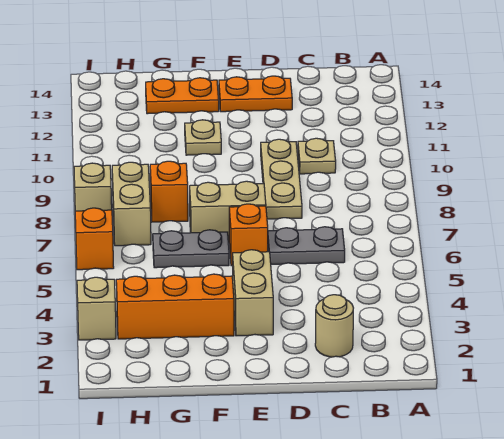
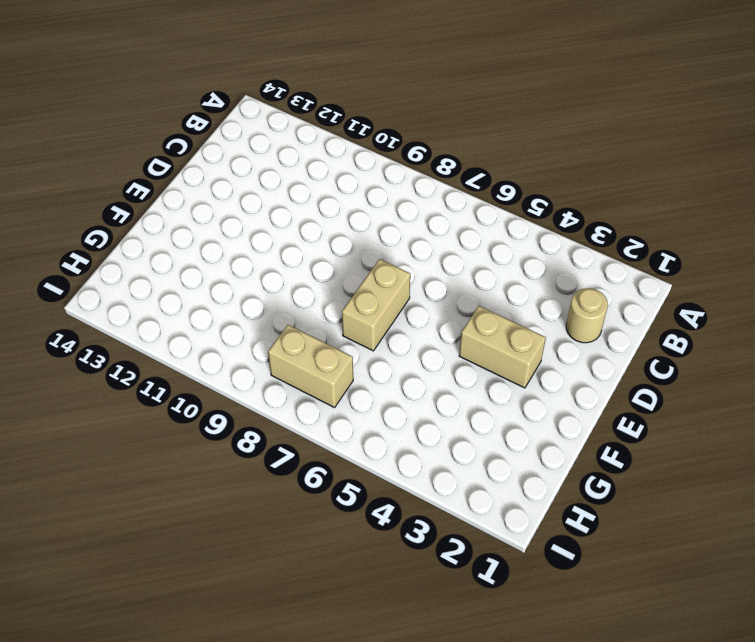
none -> grey 1x2 plate [268,227,345,264]
none -> tan 1x1 plate [298,138,336,174]
none -> tan 1x3 plate [261,139,302,219]

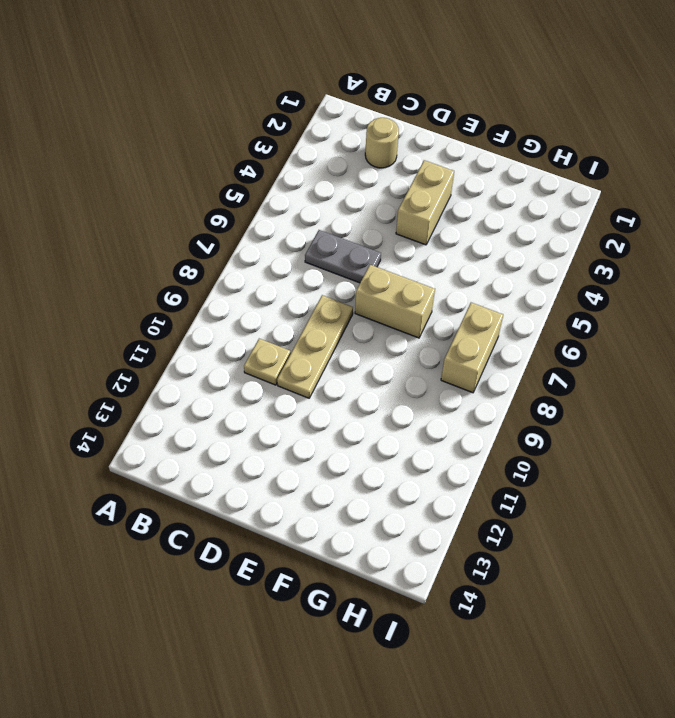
none -> orange 1x2 plate [219,76,292,112]
none -> orange 1x1 brick [229,204,268,266]
none -> orange 1x3 brick [116,274,234,339]

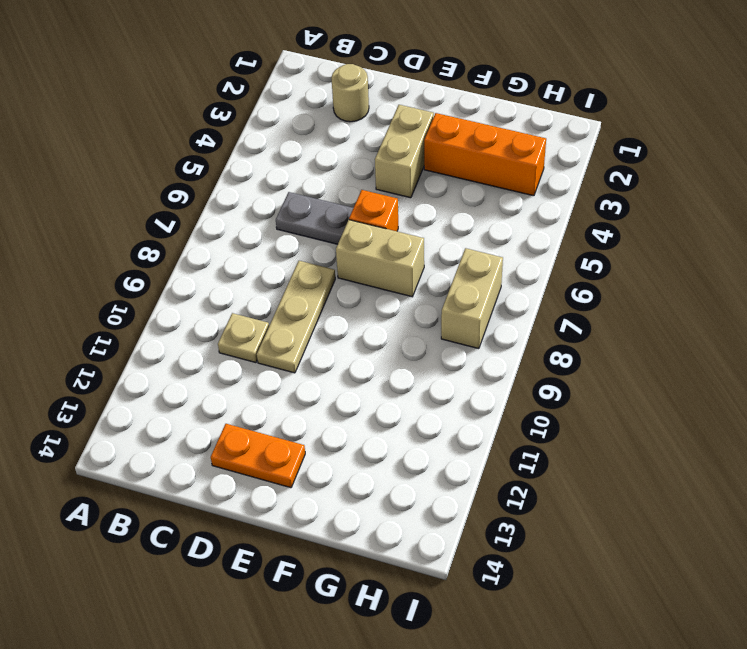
none -> grey 1x2 plate [153,230,229,268]
none -> tan 1x1 plate [185,120,221,155]
none -> orange 1x2 plate [146,78,219,114]

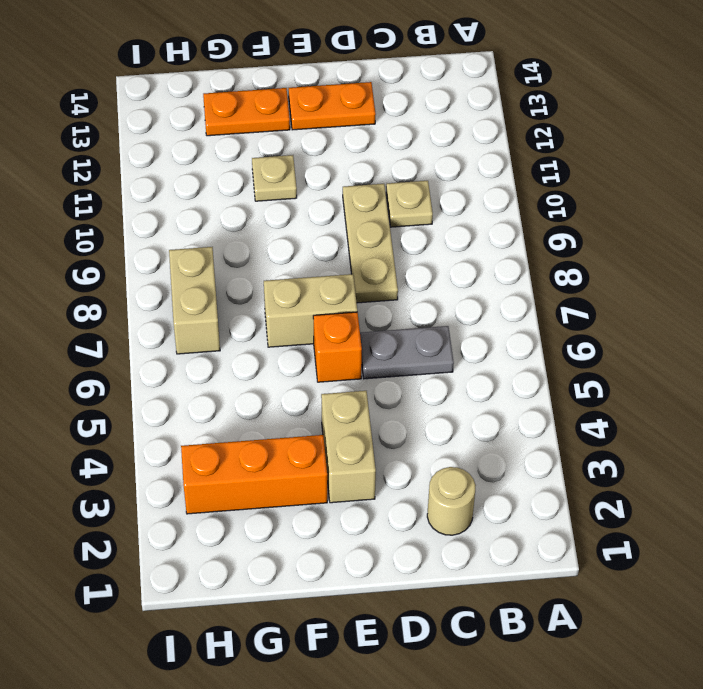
none -> grey 1x2 plate [153,230,229,268]
none -> orange 1x1 brick [150,161,188,222]
none -> tan 1x1 brick [77,277,116,340]

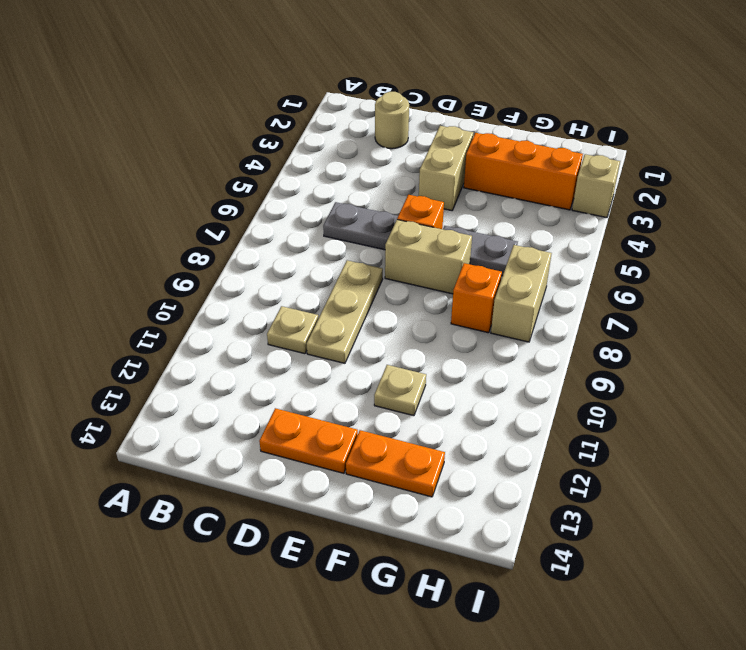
none -> orange 1x1 brick [75,208,114,270]
none -> tan 1x1 brick [74,163,112,211]

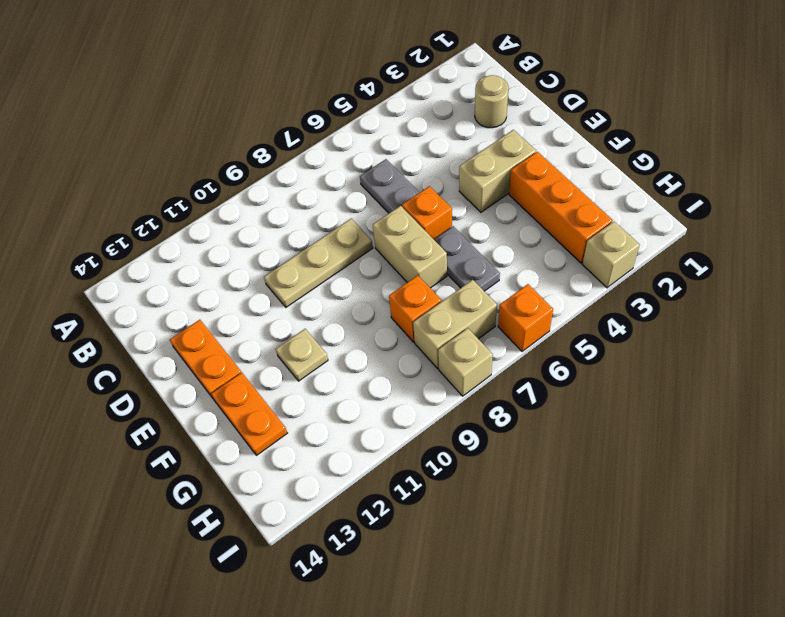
none -> tan 1x1 plate [298,138,336,174]

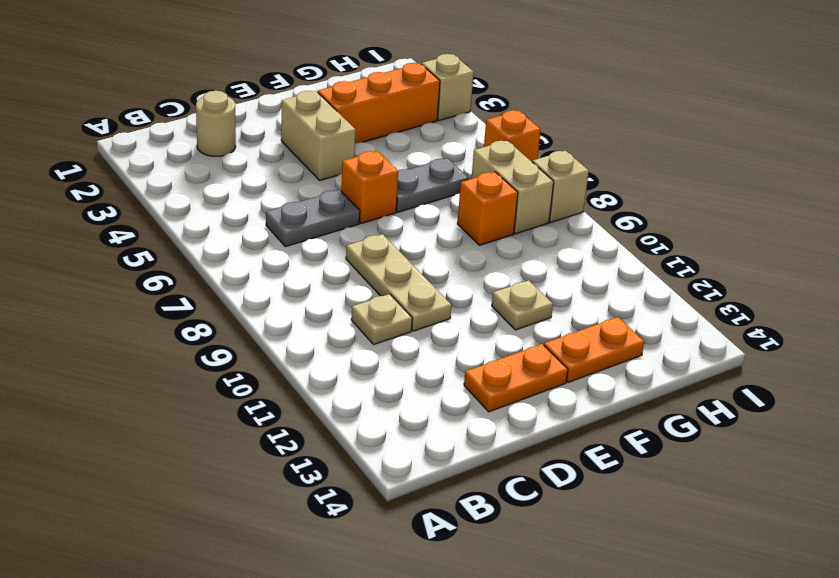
none -> tan 1x2 brick [190,181,266,243]

